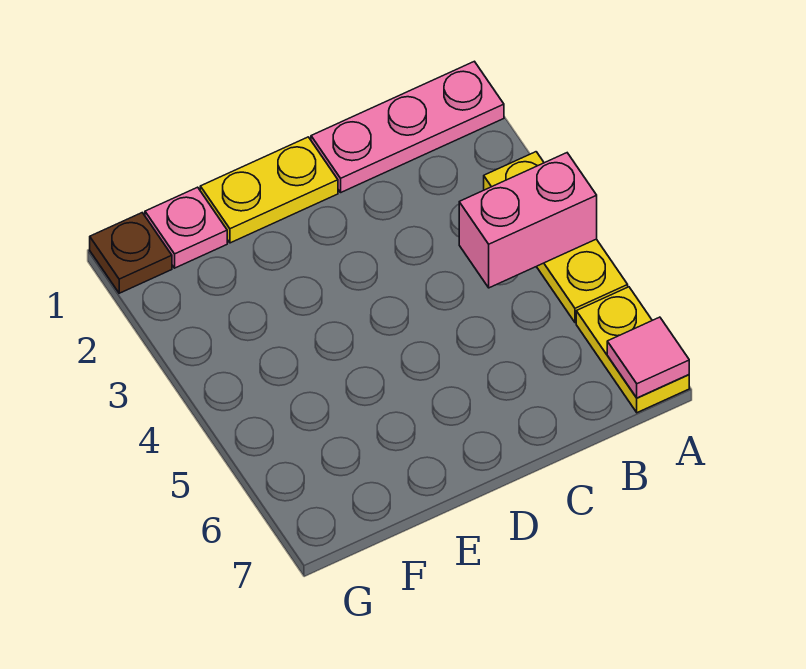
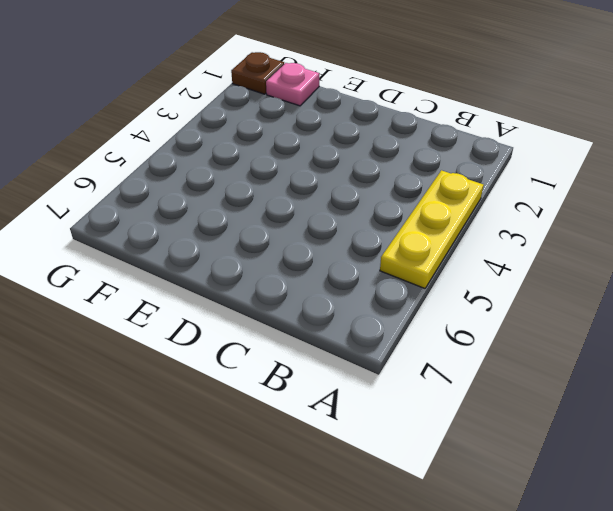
none -> pink 1x3 plate [311,61,504,192]
none -> yellow 1x2 plate [576,287,689,413]

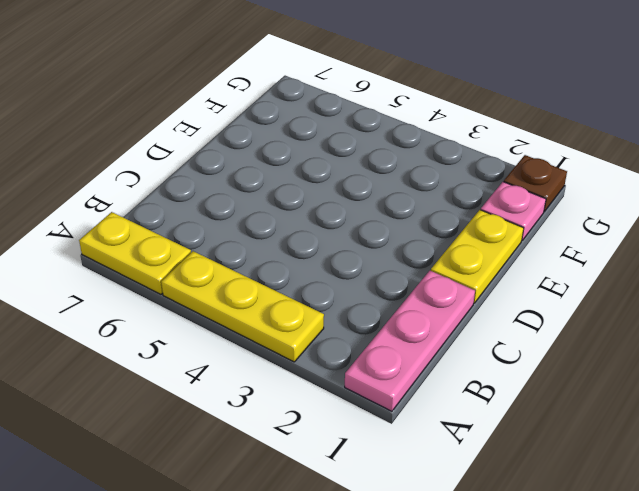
none -> pink 1x2 brick [459,153,597,288]
none -> pink 1x1 tile [607,317,689,398]

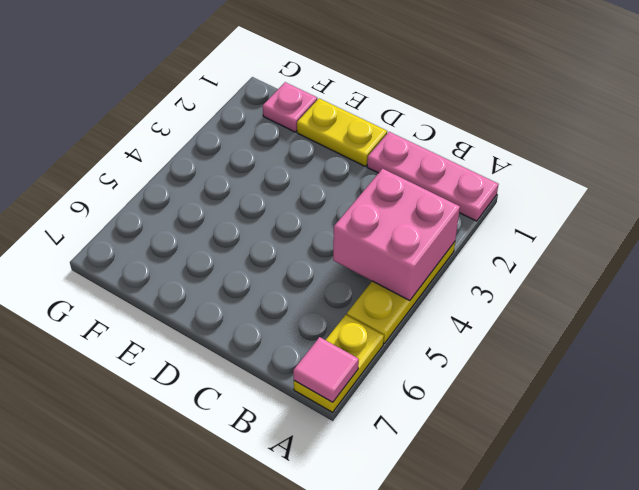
pink 2x2 brick [333,169,460,301] -> pink 1x2 brick [459,153,597,288]
none -> brown 1x1 plate [90,213,172,293]

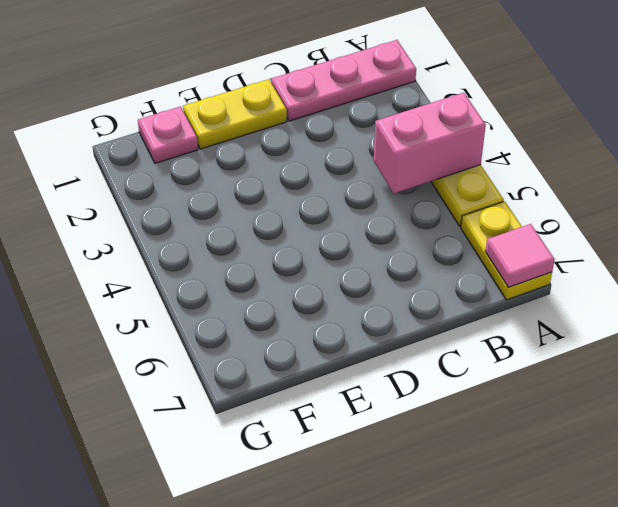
none -> brown 1x1 plate [90,213,172,293]

